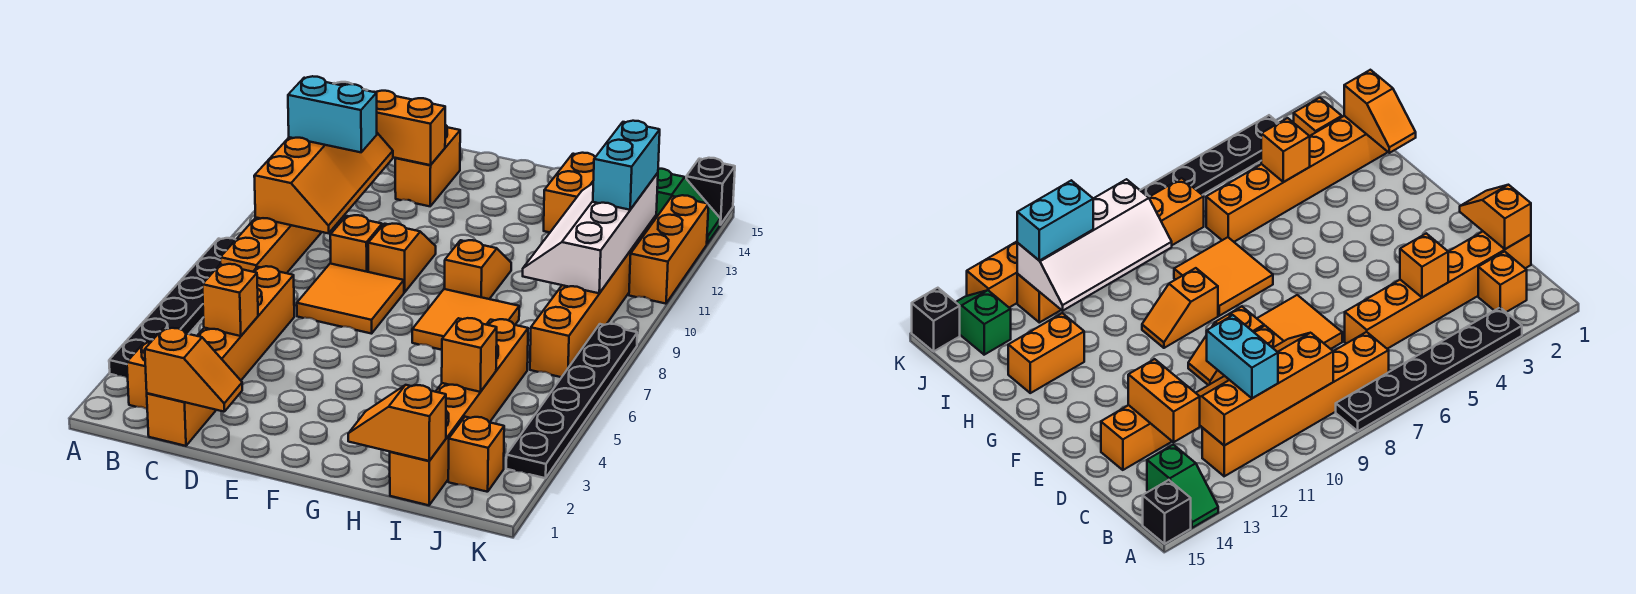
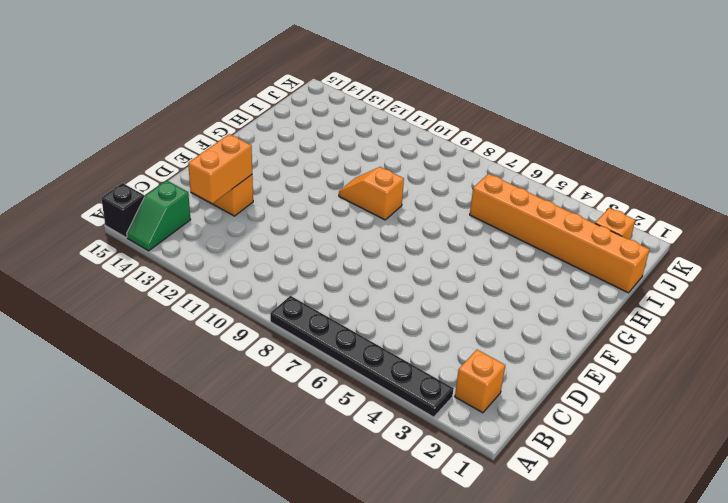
none -> orange 1x6 brick [220,218,322,273]
none -> orange 1x6 brick [147,266,294,446]
none -> orange 2x2 tile [297,263,404,334]

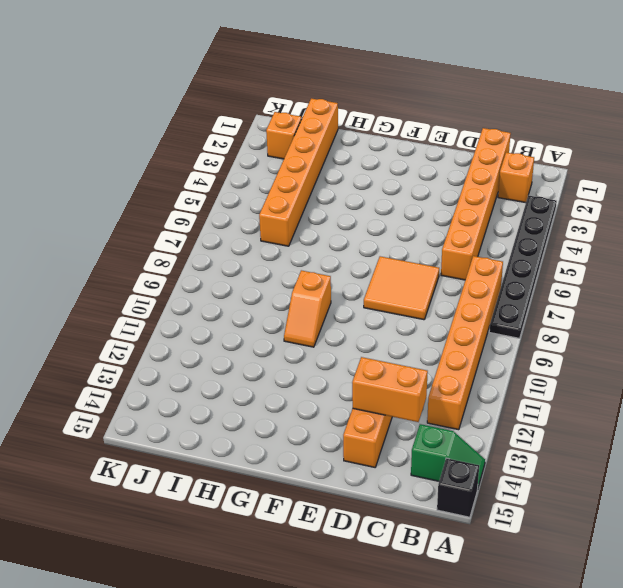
none -> orange 1x1 brick [330,215,382,272]
none -> orange 1x2 slope [368,224,436,293]
none -> orange 2x2 tile [412,289,519,350]

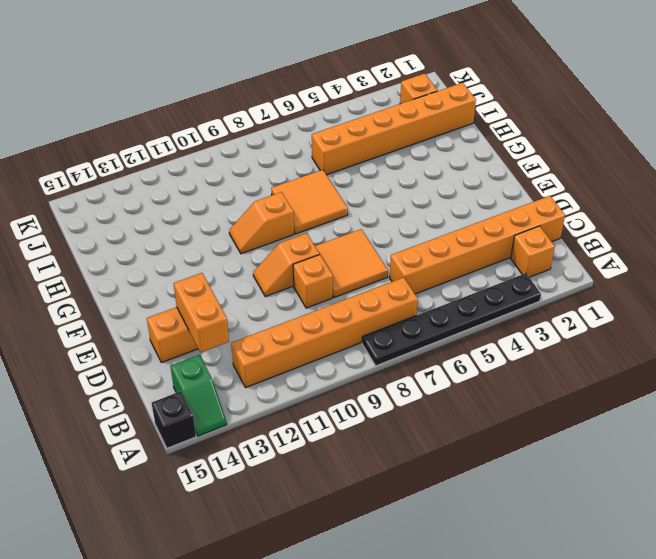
none -> orange 1x2 brick [544,153,595,232]
none -> orange 1x6 brick [530,216,656,377]
none -> green 1x2 slope [656,169,720,244]

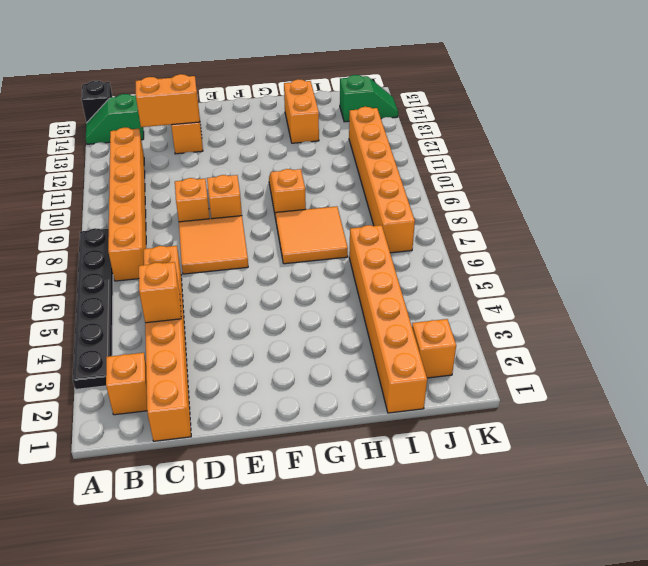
none -> black 1x6 plate [506,324,637,478]
none -> orange 1x3 brick [629,195,709,304]
none -> black 1x1 brick [686,158,735,225]

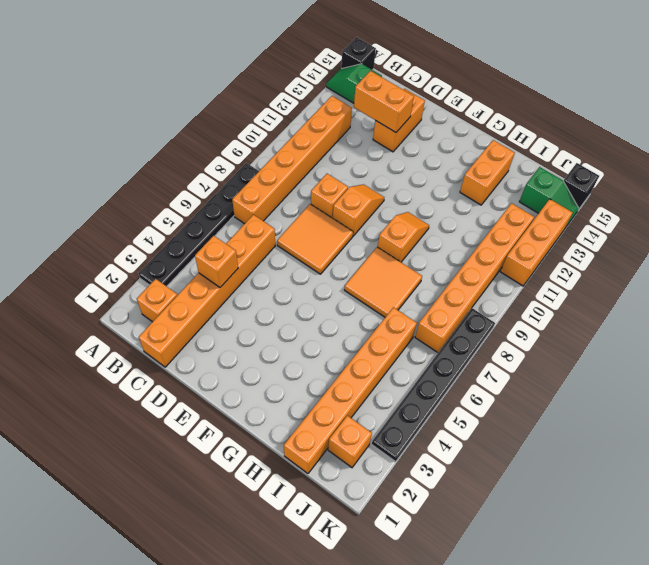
none -> orange 2x4 slope [254,133,393,233]
none -> orange 1x2 slope [145,328,242,412]
none -> orange 1x2 slope [348,385,446,461]

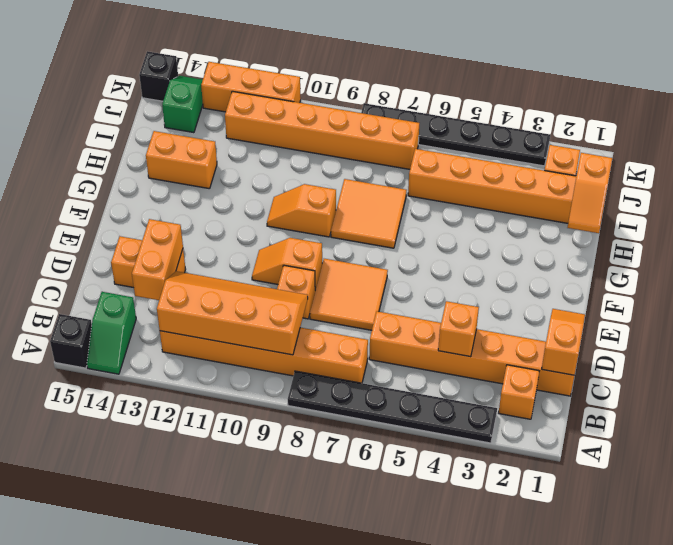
none -> orange 1x1 brick [442,318,497,392]
none -> white 2x4 slope [523,173,658,293]
none -> cyan 1x2 brick [288,76,377,152]

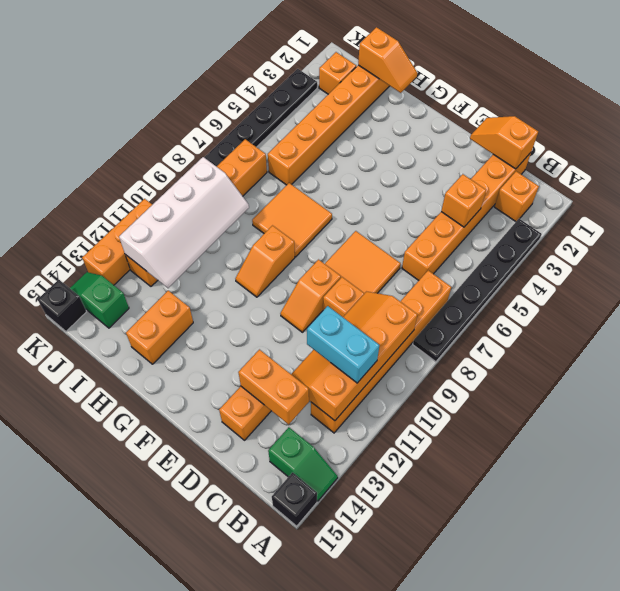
none -> orange 1x1 brick [442,318,497,392]
none -> cyan 1x2 brick [593,121,660,210]

